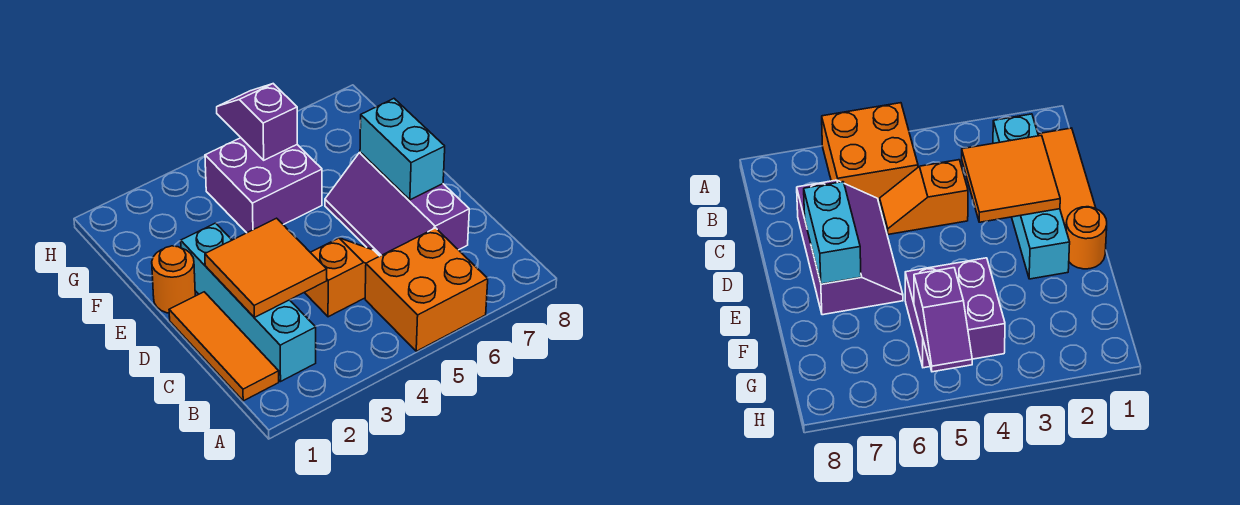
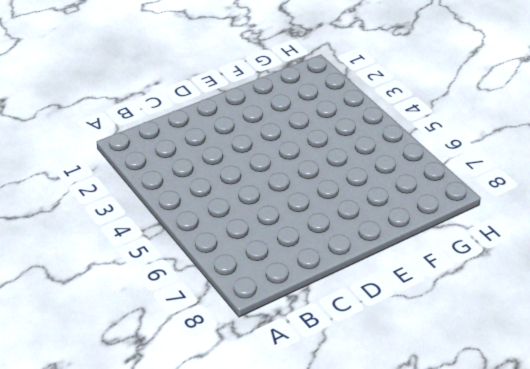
none -> orange 2x2 brick [365,228,488,351]
none -> orange 1x3 tile [169,292,279,401]

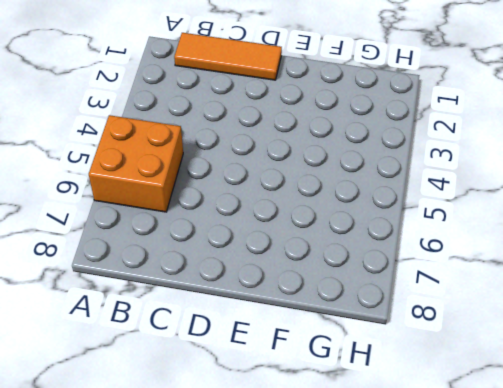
none -> cyan 1x4 brick [181,223,316,381]
none -> orange 1x2 slope [304,238,379,317]

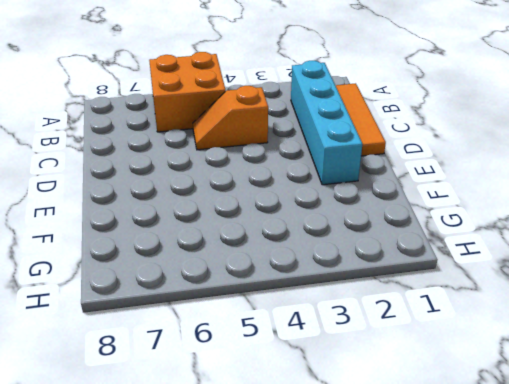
none -> purple 2x3 slope [325,152,469,256]
none -> orange 1x1 round brick [152,246,195,313]

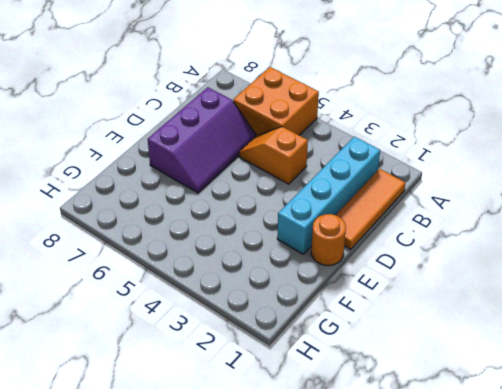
none -> purple 2x2 brick [205,138,322,233]
none -> orange 2x2 tile [205,218,327,317]

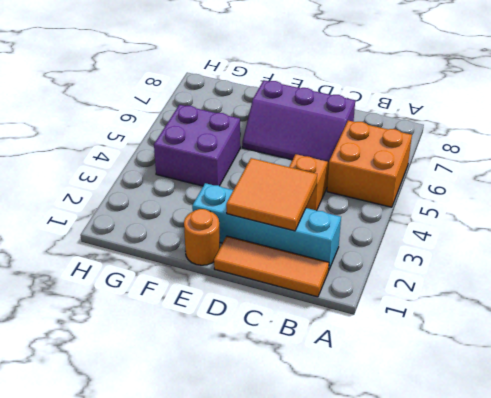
none -> cyan 1x2 brick [360,99,445,200]
none -> purple 1x2 slope [217,84,297,160]

